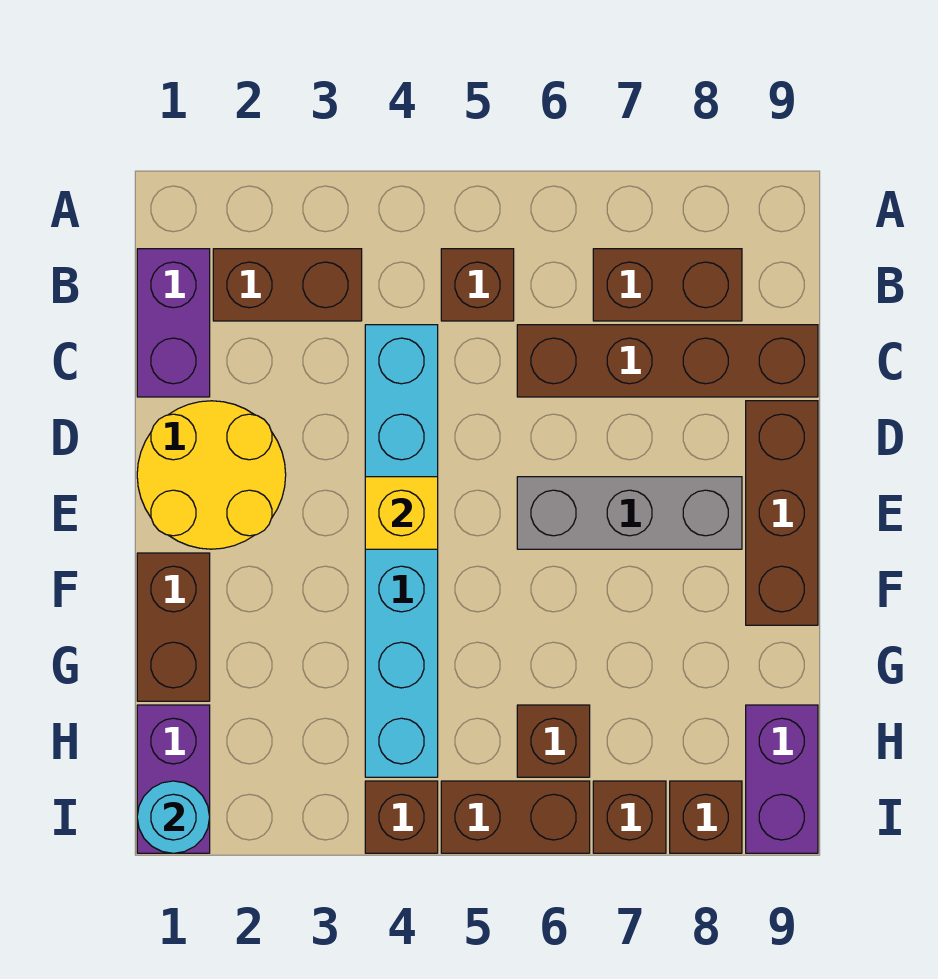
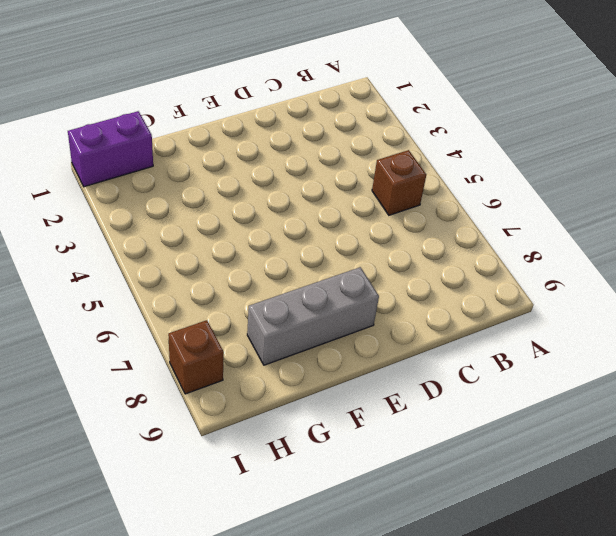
grey 1x3 brick [247,267,379,365] -> grey 1x3 brick turned to [517,477,742,549]
none -> purple 1x2 brick [137,249,210,397]
none -> brown 1x2 brick [213,249,362,321]
none -> brown 1x2 brick [593,249,742,321]

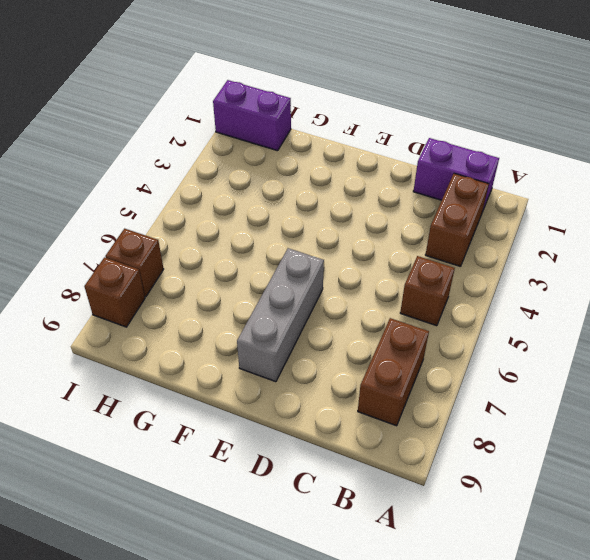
none -> cyan 1x6 brick [365,325,438,777]
none -> brown 1x4 brick [517,325,818,397]
none -> yellow 2x2 round brick [137,401,286,549]

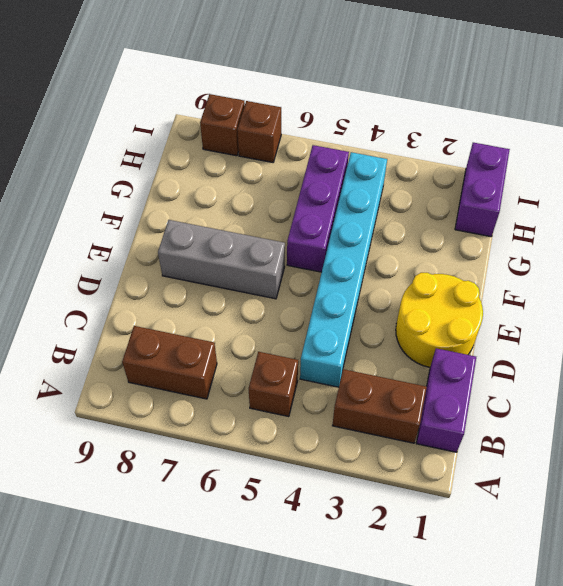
purple 1x3 brick [287,145,349,272] -> none
none -> brown 1x4 brick [517,325,818,397]
none -> brown 1x3 brick [746,401,818,625]
none -> brown 1x2 brick [137,553,210,701]

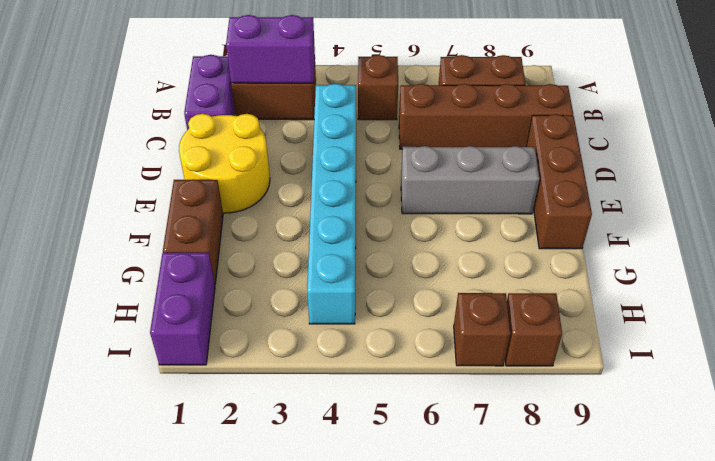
purple 1x2 brick [226,15,315,83] -> purple 1x2 brick turned to [746,705,818,853]
none -> brown 1x1 brick [517,705,590,777]
none -> brown 1x1 brick [365,781,438,853]
none -> brown 1x2 brick [441,781,590,853]

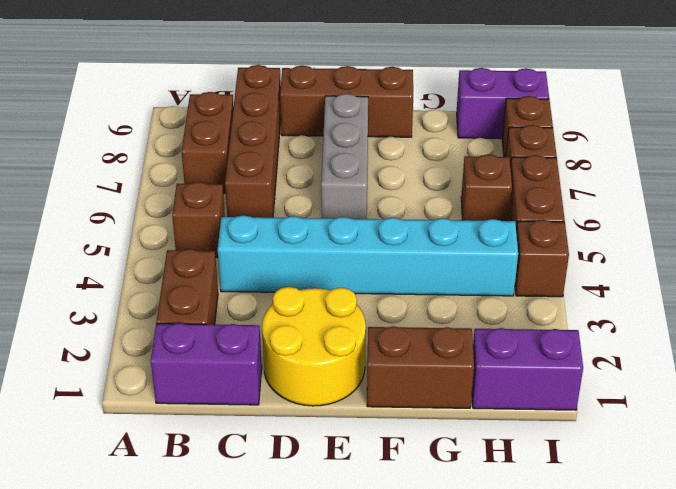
none -> yellow 1x1 brick [365,477,438,549]
none -> cyan 1x1 round brick [137,781,210,853]

